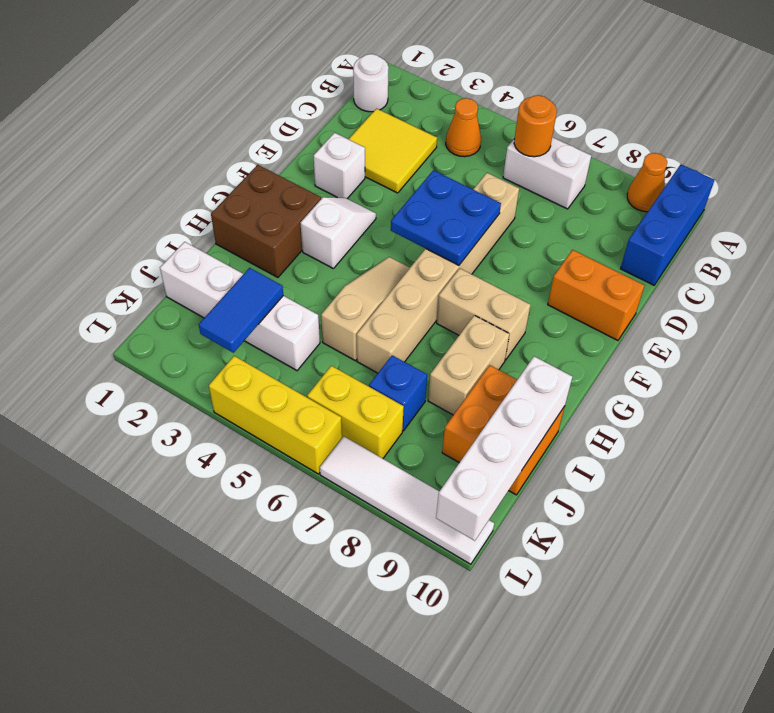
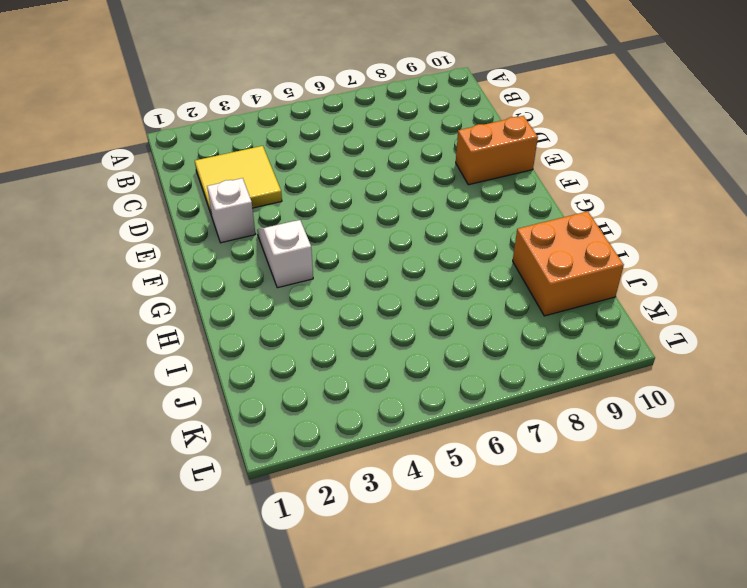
none -> orange 1x1 cone [627,153,667,212]
none -> blue 1x3 brick [620,165,714,285]
none -> white 1x1 round brick [353,54,389,112]

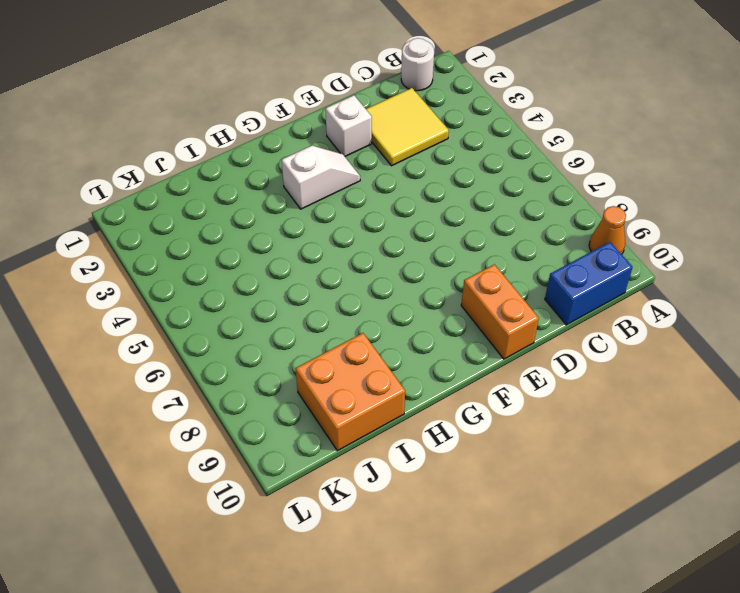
blue 1x2 brick [545,242,633,325] -> blue 1x3 brick [620,165,714,285]
none -> orange 1x1 cone [446,98,481,157]
none -> white 1x2 brick [503,137,591,209]
none -> tan 1x6 brick [357,173,519,373]

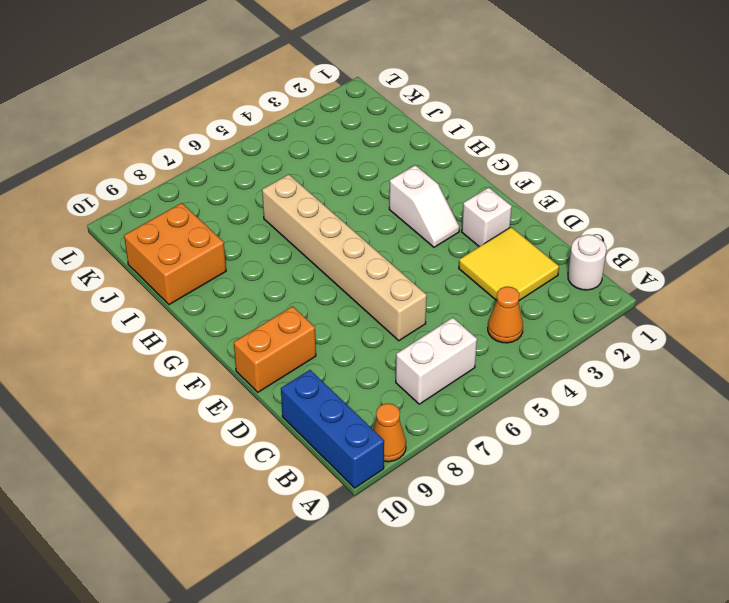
none -> brown 2x2 brick [211,165,321,277]
none -> tan 1x3 slope [321,257,410,361]
none -> tan 1x2 brick [437,268,530,360]

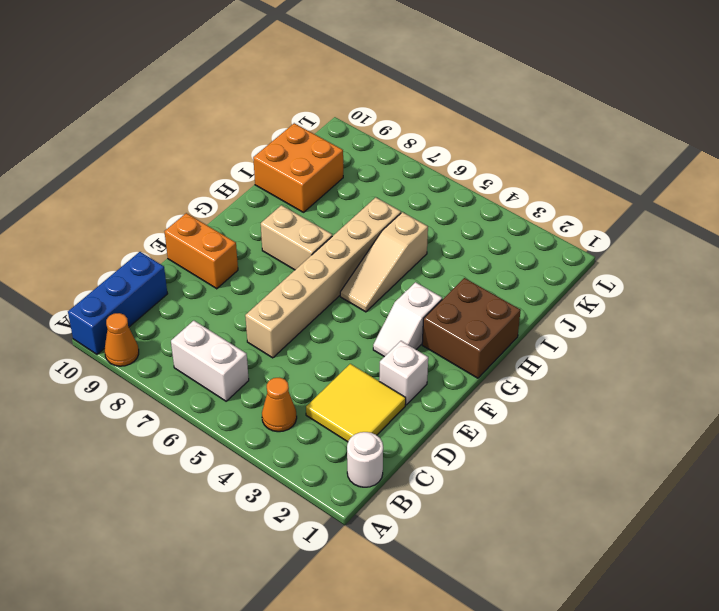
none -> tan 1x2 brick [428,315,509,415]
none -> white 1x4 brick [160,242,320,370]
none -> blue 1x1 brick [369,355,427,431]

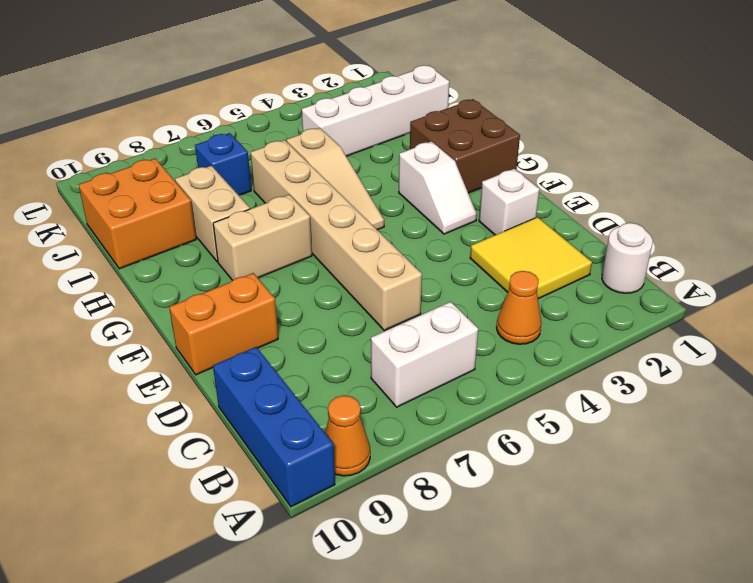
none -> yellow 1x2 brick [307,366,404,459]
none -> yellow 1x3 brick [209,356,342,474]
none -> white 1x4 tile [320,436,494,564]

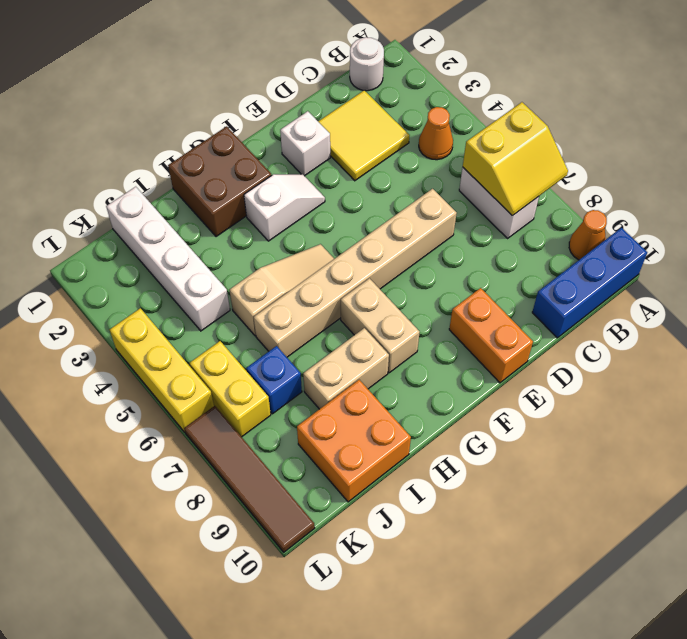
yellow 2x2 slope [463,102,568,215] -> orange 1x1 round brick [514,95,557,157]
brown 1x4 tile [184,406,315,552] -> white 1x4 tile [320,436,494,564]
none -> blue 2x2 plate [391,170,501,265]
none -> white 1x4 brick [436,356,572,541]
none -> blue 1x2 tile [199,268,283,353]

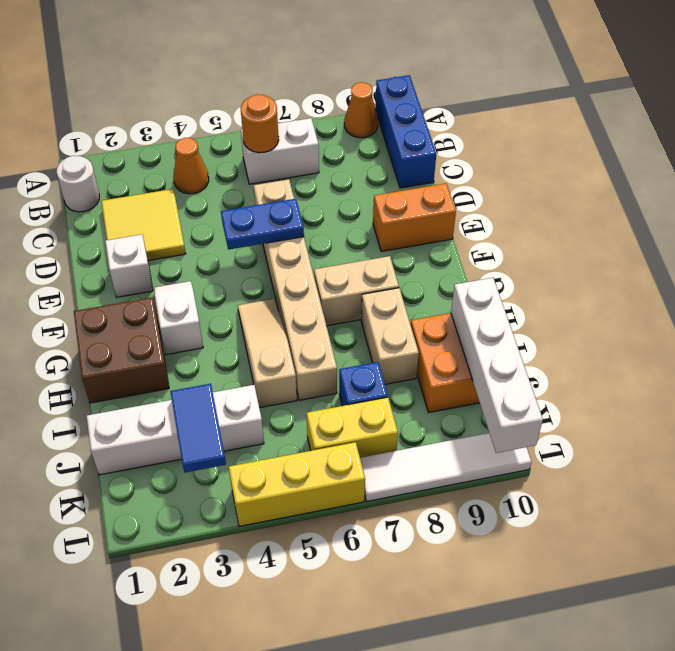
blue 1x2 plate [221,199,304,250] -> blue 2x2 plate [391,170,501,265]

